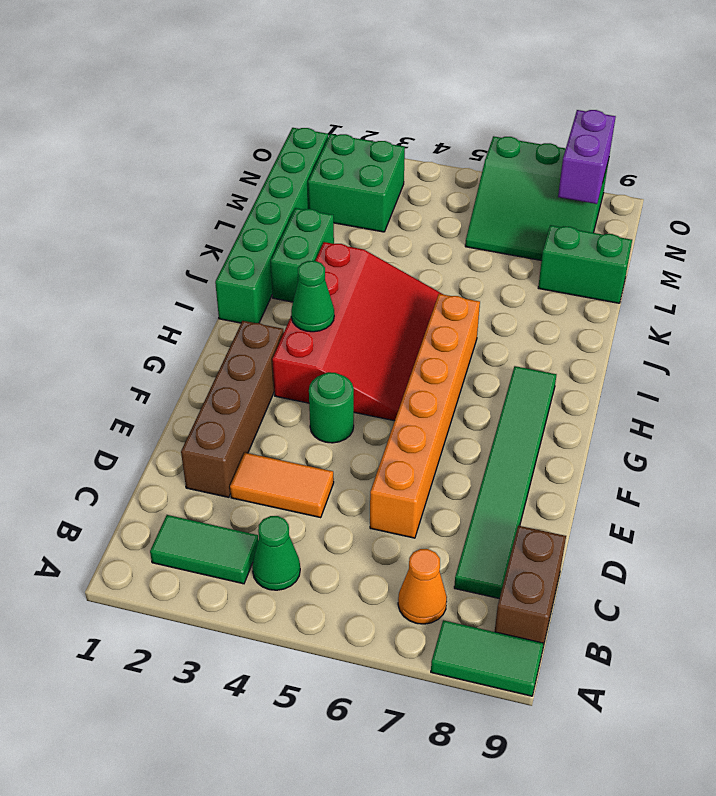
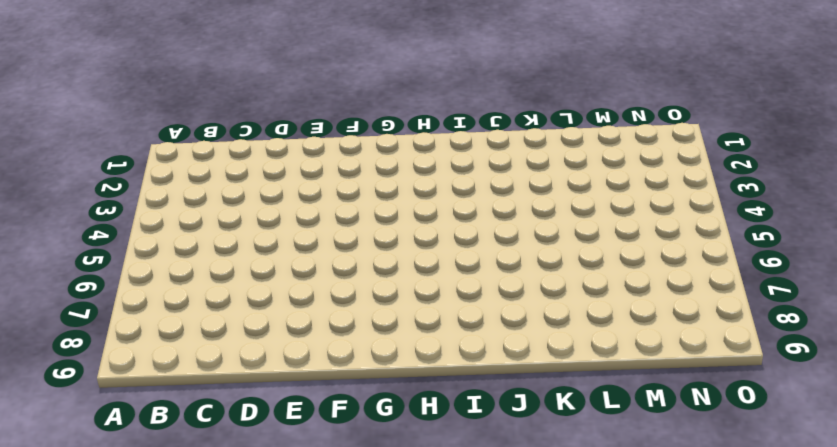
none -> green 1x2 tile [431,620,544,696]
none -> green 1x2 tile [150,515,258,584]
none -> green 1x1 cone [252,516,300,590]

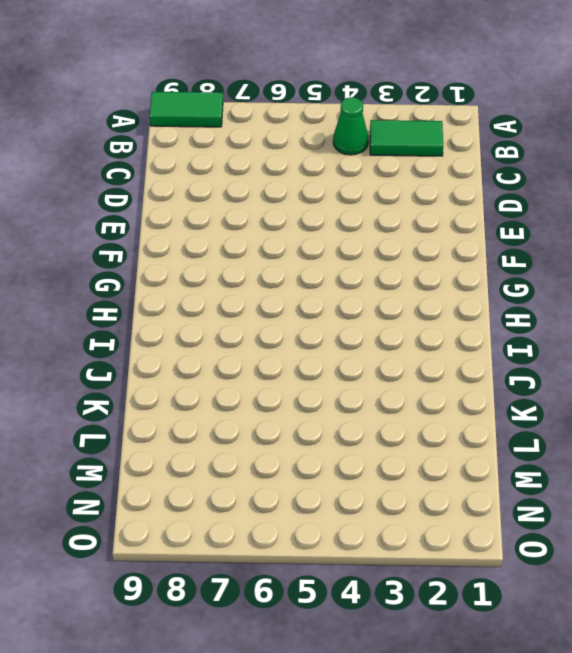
none -> orange 1x1 cone [398,549,447,624]
none -> brown 1x2 brick [495,526,566,646]
none -> green 1x6 tile [454,366,556,599]

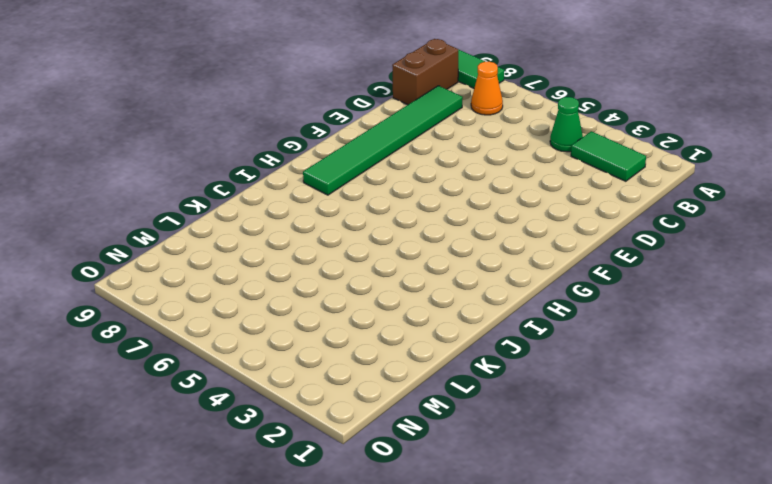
none -> brown 1x4 brick [181,321,284,497]
none -> orange 1x2 tile [230,453,334,518]
none -> orange 1x6 brick [370,294,480,538]

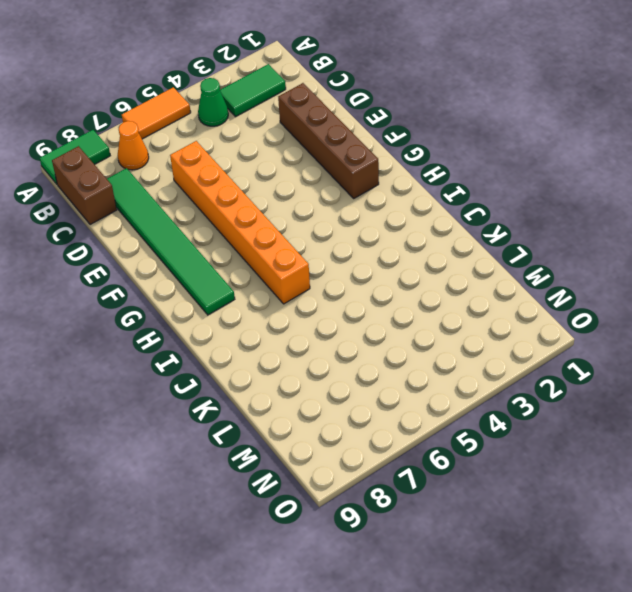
orange 1x2 tile [122,87,191,139] -> orange 1x2 tile moved to [230,453,334,518]
none -> green 1x1 round brick [309,372,354,443]
none -> red 3x4 slope [272,242,442,421]
none -> green 1x6 brick [215,128,328,323]

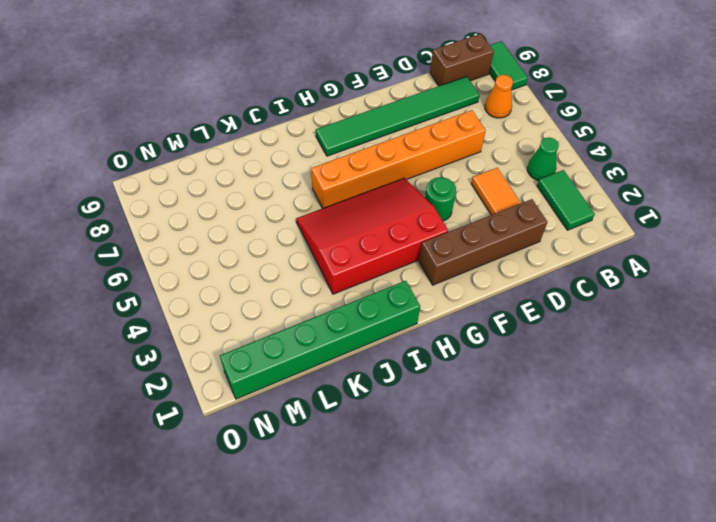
none -> green 1x2 brick [271,208,334,302]
none -> green 1x2 brick [538,225,632,303]
none -> green 2x2 brick [308,134,405,232]

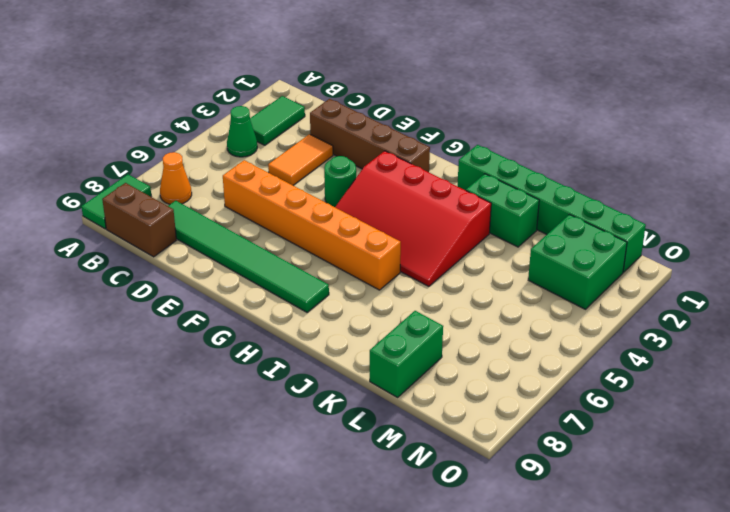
none -> green 3x3 slope [465,136,609,261]
none -> green 1x1 cone [291,261,334,332]
none -> purple 1x2 brick [558,110,616,204]

